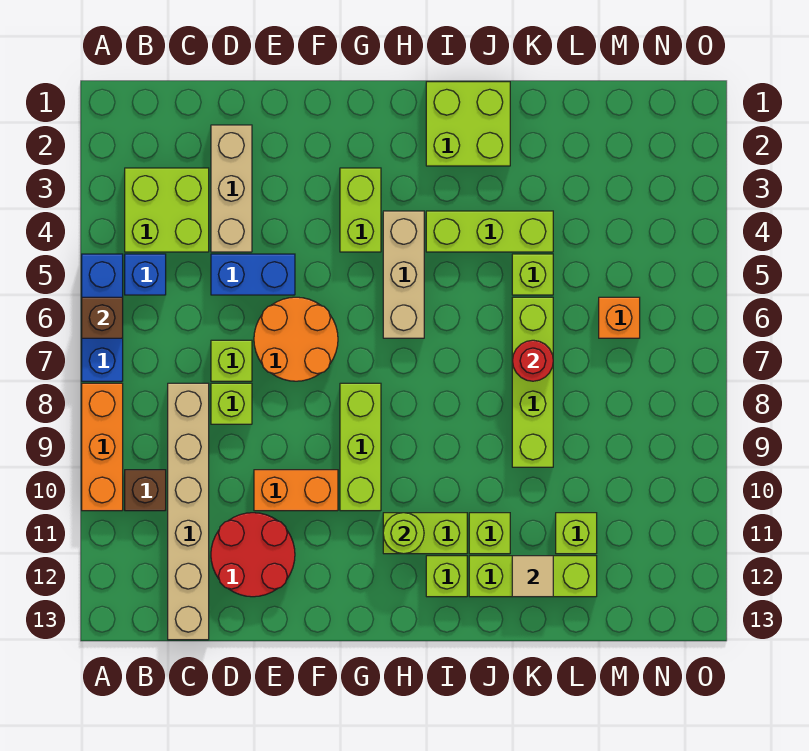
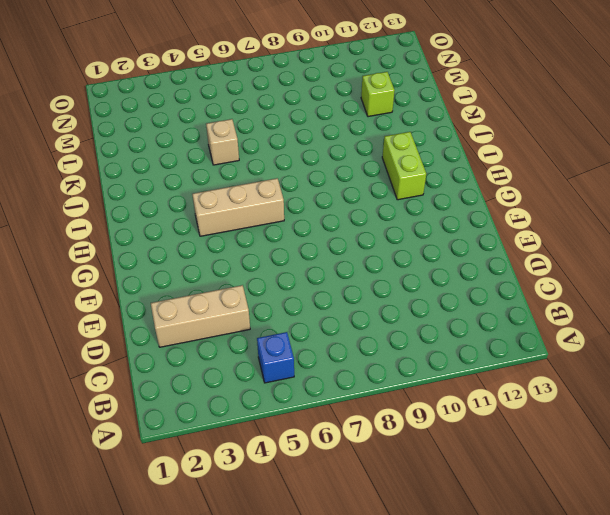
tan 1x1 brick [206,119,239,165] -> lime 1x1 brick [512,254,553,295]
none -> blue 1x3 brick [82,254,123,381]
none -> orange 1x3 brick [82,383,123,511]
none -> lime 2x2 brick [125,168,209,252]
none -> brown 1x1 brick [125,470,166,511]

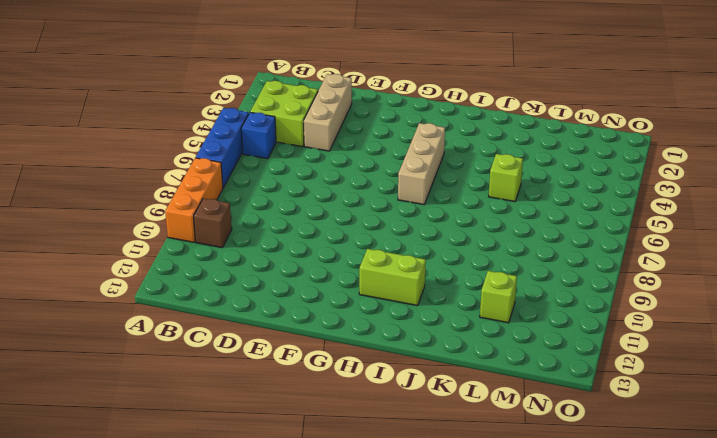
none -> tan 1x6 brick [168,383,209,640]
none -> blue 1x2 brick [211,254,295,295]
none -> lime 1x1 brick [211,340,252,381]
none -> lime 1x1 brick [211,383,252,424]

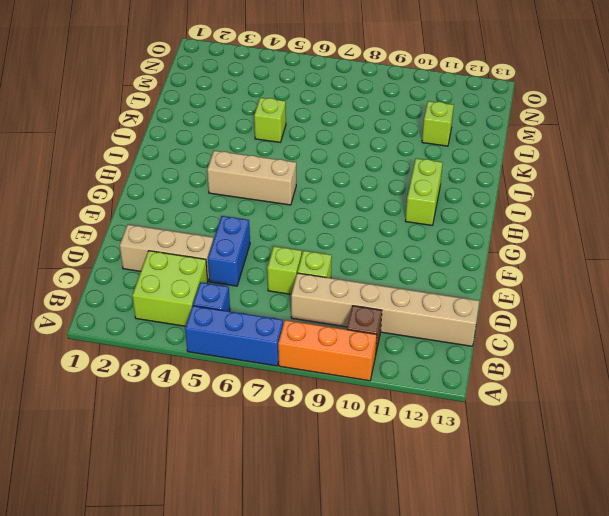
none -> red 2x2 round brick [211,513,295,597]
none -> orange 2x2 round brick [254,297,338,381]
none -> orange 1x2 brick [254,470,338,511]
none -> lime 1x2 brick [340,168,381,252]

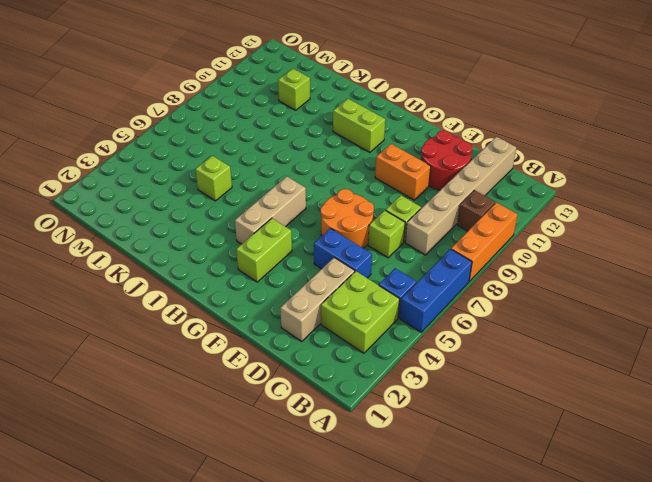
none -> lime 1x3 brick [340,383,381,511]
none -> lime 2x2 brick [426,82,510,166]
none -> lime 1x3 brick [426,211,553,252]
none -> lime 1x1 brick [426,556,467,597]

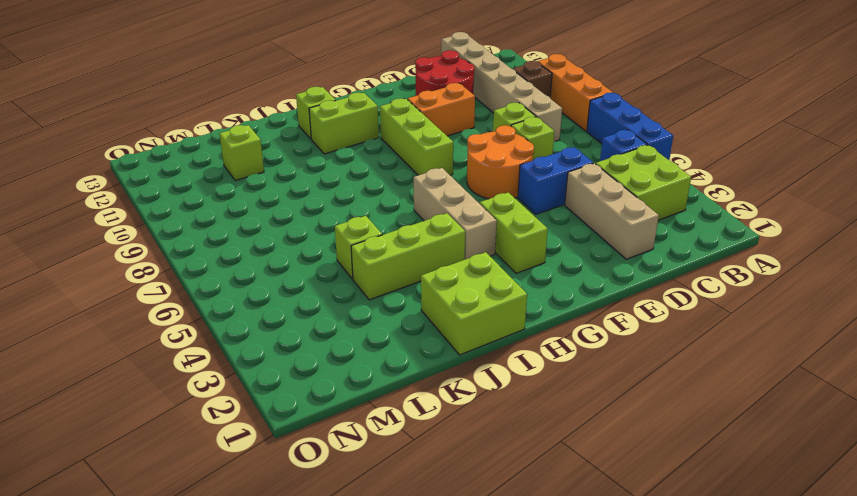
none -> lime 1x1 brick [469,513,510,554]
none -> lime 1x3 brick [469,556,597,597]
none -> lime 1x4 brick [512,297,553,467]
none -> orange 1x1 brick [599,297,640,338]

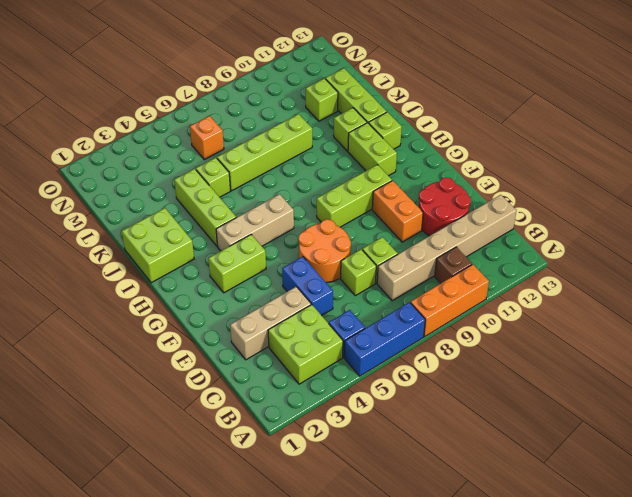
none -> brown 1x1 brick [82,297,123,338]
none -> lime 1x1 round brick [383,513,424,554]
none -> red 1x1 round brick [512,340,553,381]
none -> tan 1x1 tile [512,556,553,597]

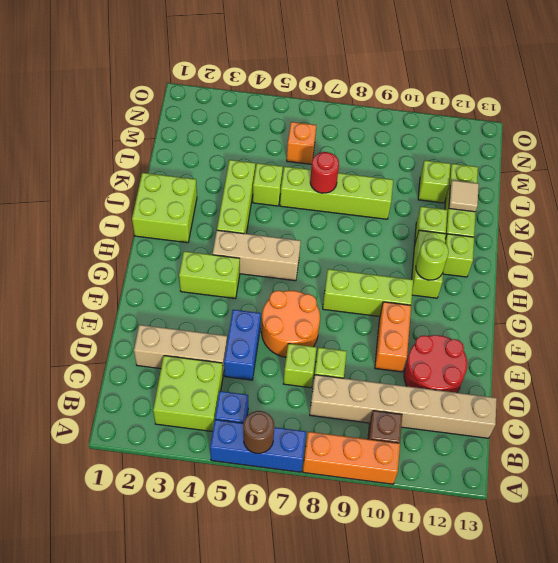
brown 1x1 round brick [244,411,274,453] -> brown 1x1 brick [82,297,123,338]

